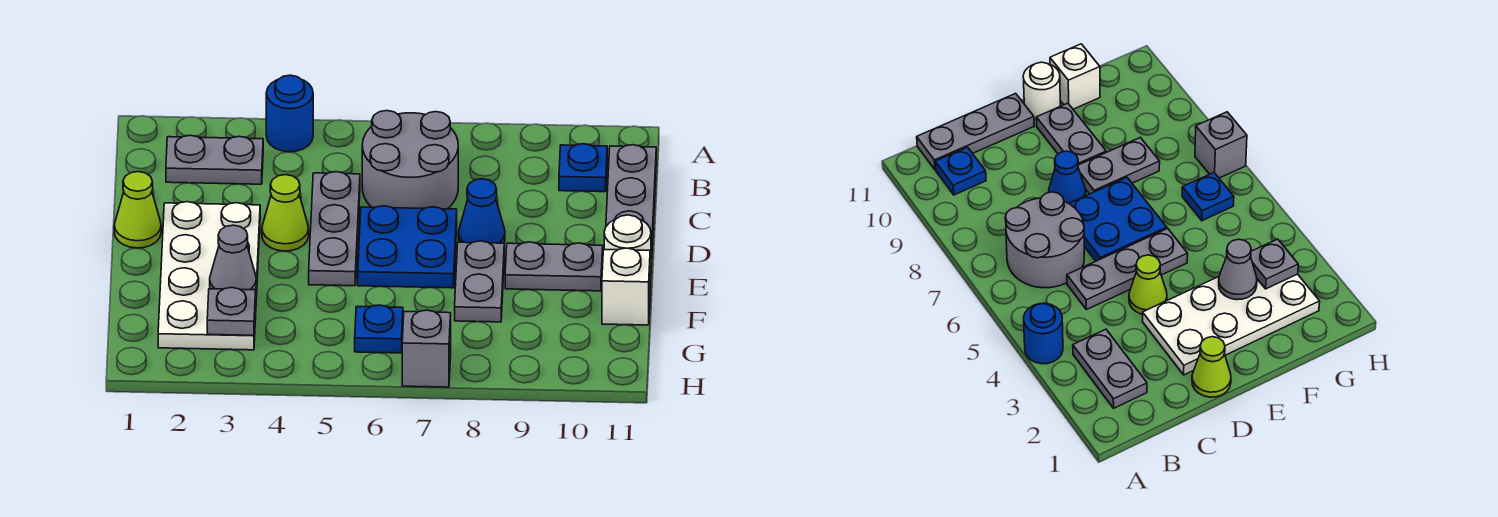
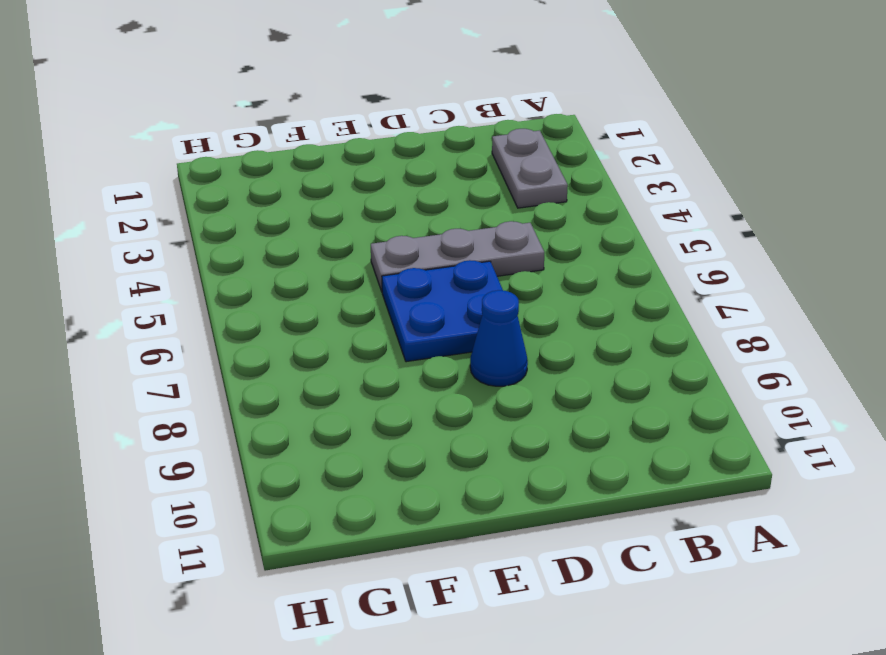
none -> blue 1x1 round brick [266,75,313,152]
none -> grey 2x2 round brick [362,111,458,209]
none -> blue 1x1 plate [559,144,607,192]

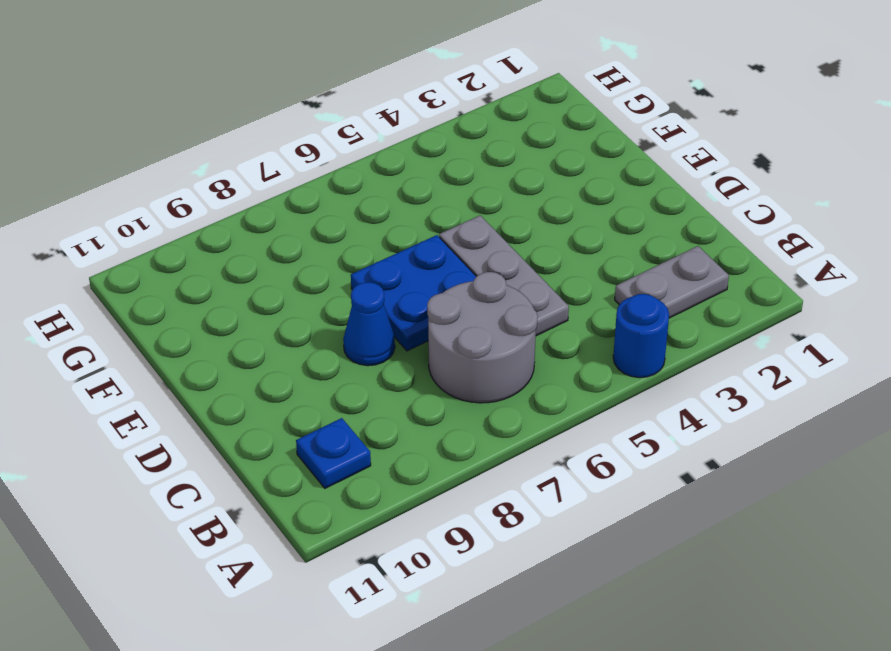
none -> grey 1x3 plate [606,145,656,259]
none -> lime 1x1 cone [114,172,161,248]
none -> white 2x4 plate [158,202,260,350]

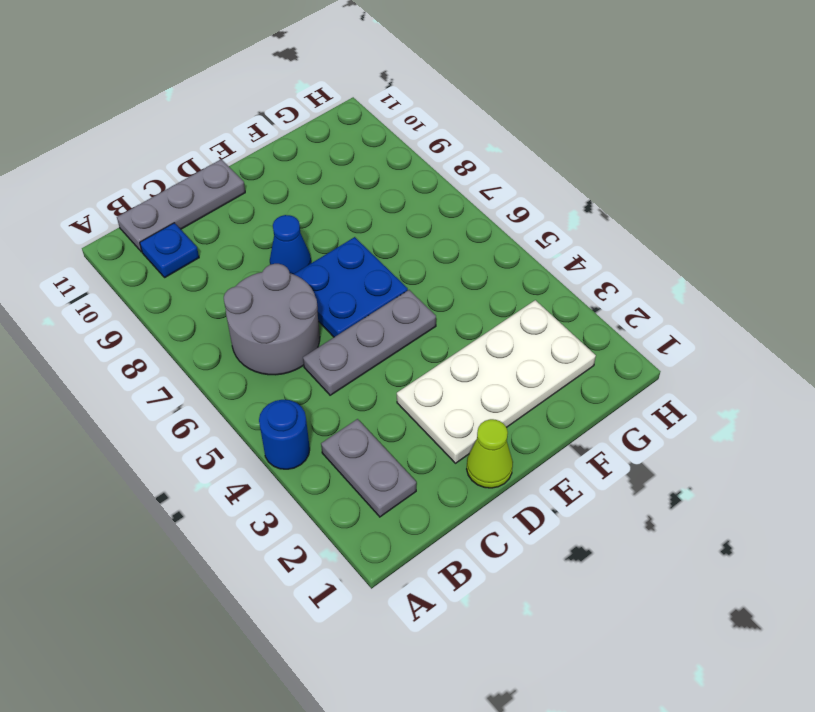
none -> lime 1x1 cone [262,175,309,251]
none -> grey 1x2 plate [455,241,504,322]
none -> grey 1x2 plate [505,242,603,291]

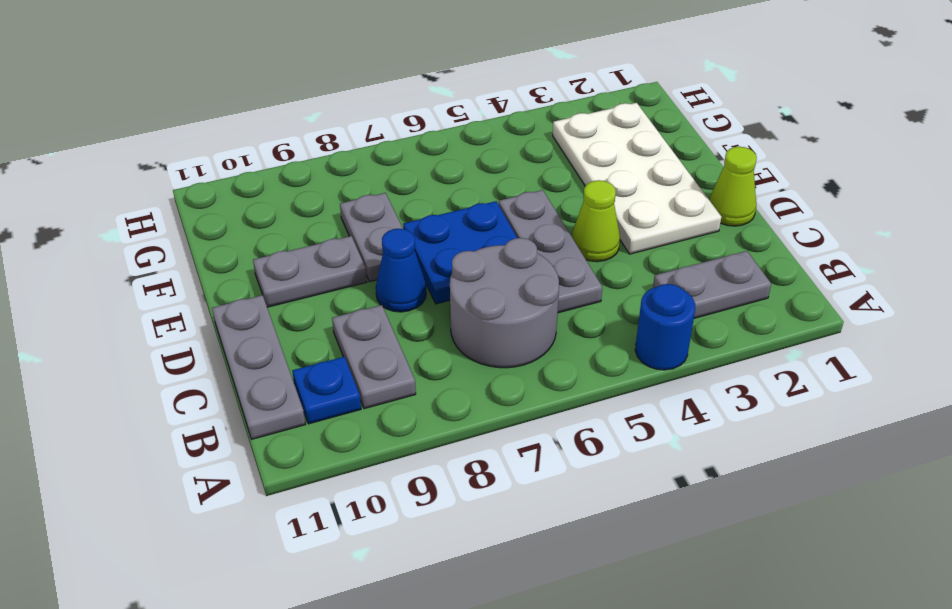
grey 1x2 plate [332,305,416,409] -> none
none -> white 1x1 round brick [604,215,651,278]
none -> white 1x1 brick [602,248,650,325]
none -> blue 1x1 plate [355,305,403,353]

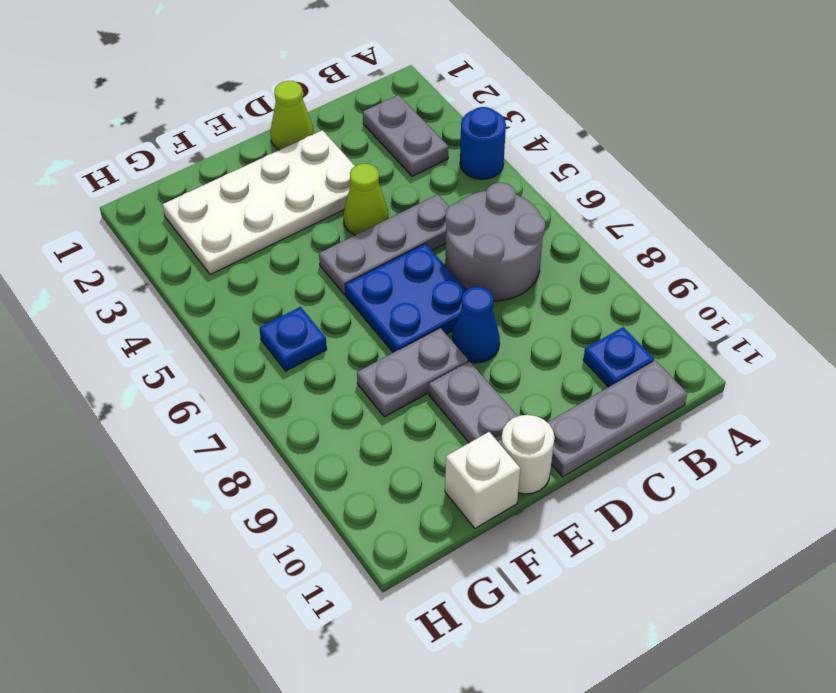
none -> grey 1x1 brick [402,310,451,387]
none -> grey 1x1 cone [210,225,256,290]
none -> grey 1x1 plate [207,288,256,335]

